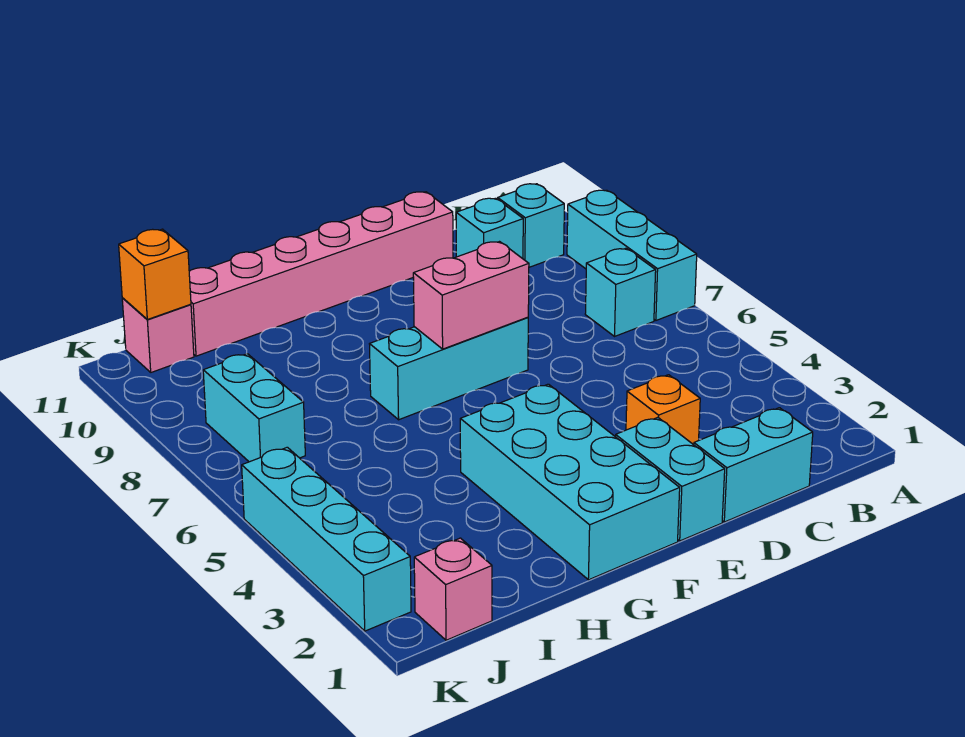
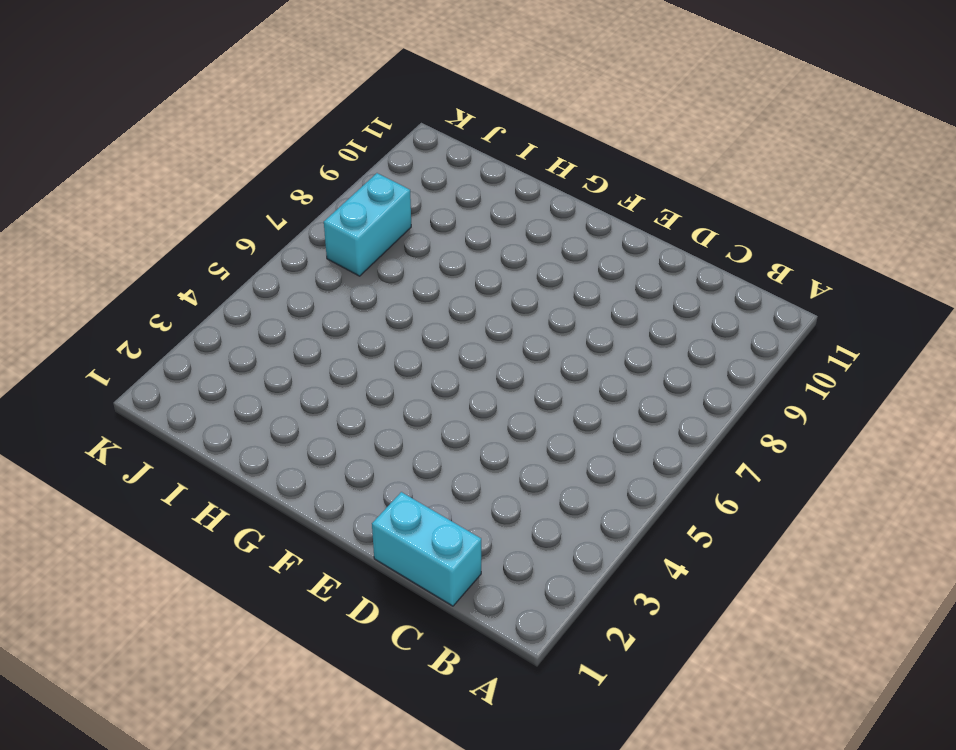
none -> cyan 1x3 brick [567,190,697,320]
none -> cyan 1x1 brick [585,248,656,336]
none -> cyan 1x1 brick [498,184,564,267]

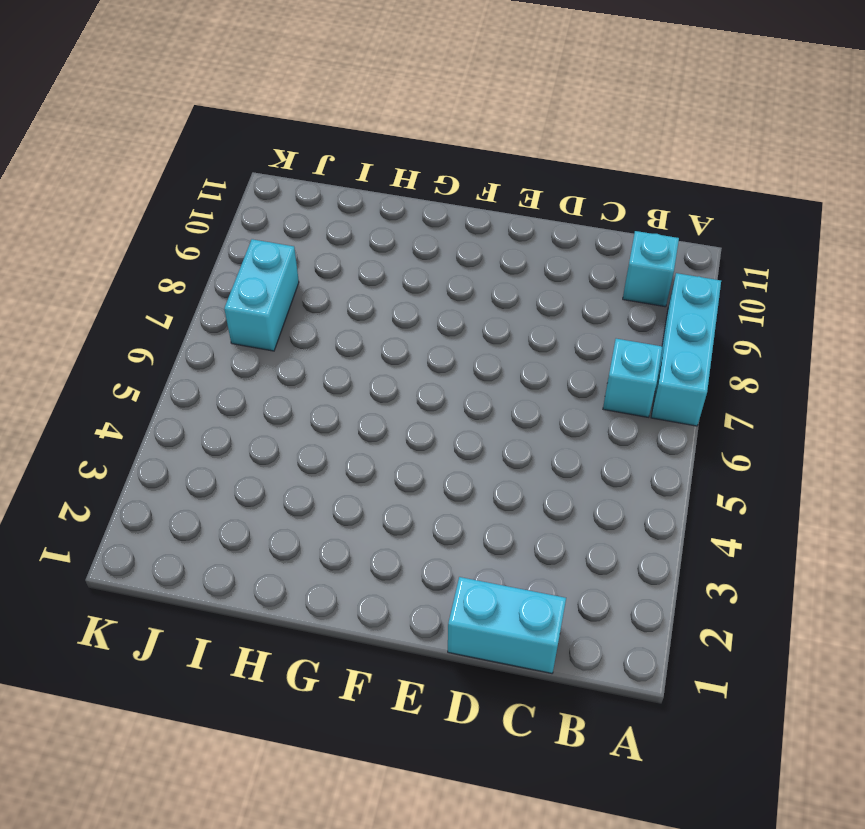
none -> cyan 1x1 brick [456,198,523,259]
none -> orange 1x1 brick [626,375,700,445]
none -> pink 1x6 brick [189,192,453,356]

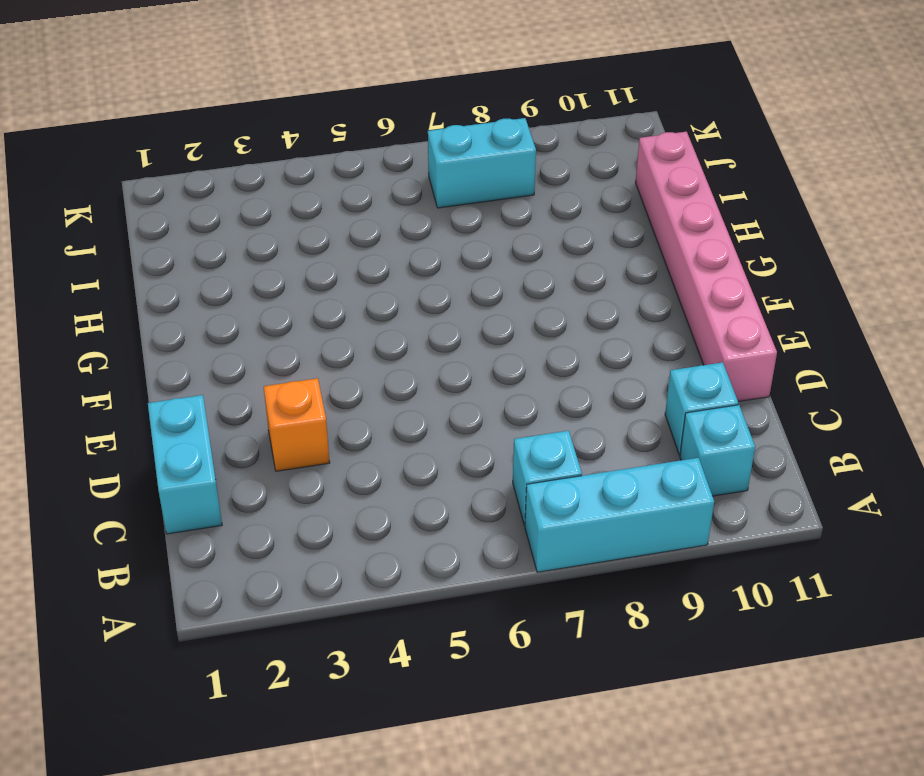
none -> cyan 1x2 brick [616,418,725,541]
none -> cyan 1x3 brick [370,317,528,420]
none -> cyan 2x4 brick [460,384,680,580]

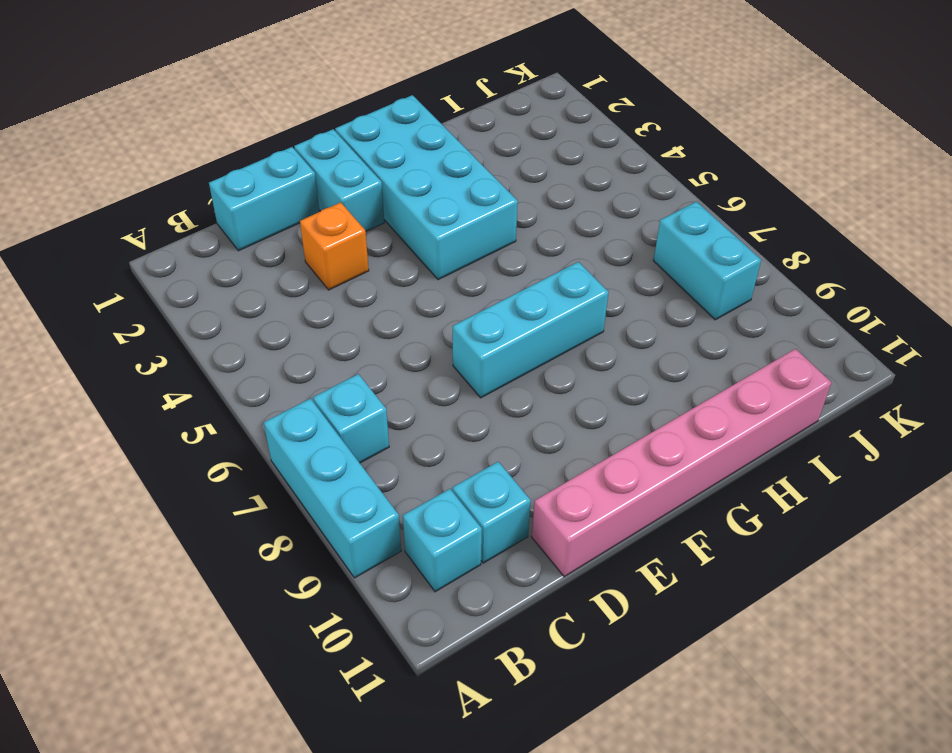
none -> pink 1x1 brick [414,538,492,640]
none -> pink 1x1 brick [122,298,194,372]
none -> cyan 1x4 brick [242,447,411,631]

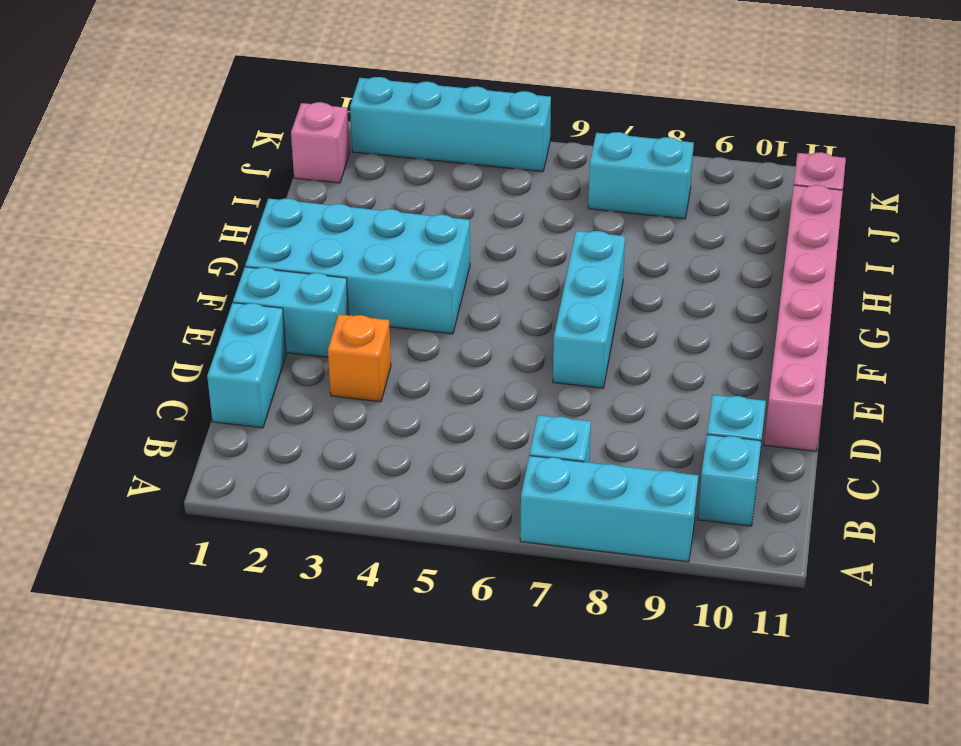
none -> pink 1x2 brick [413,242,529,349]
none -> orange 1x1 brick [119,229,191,319]

